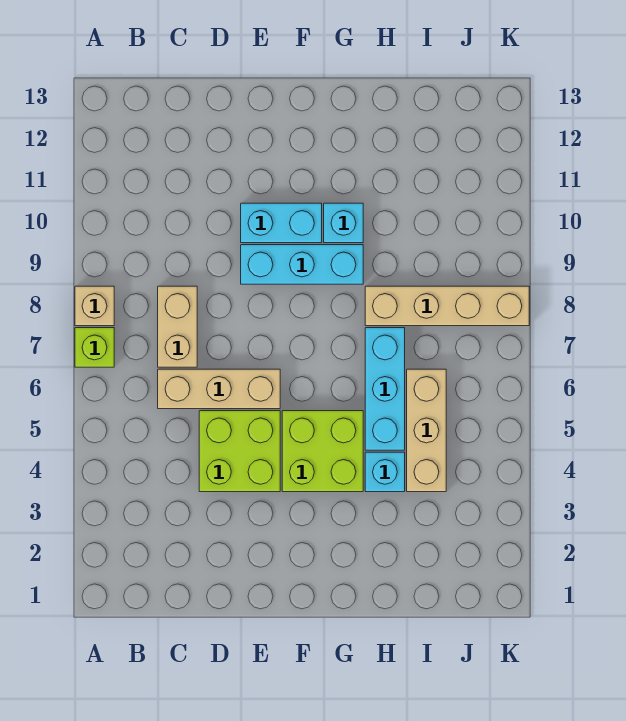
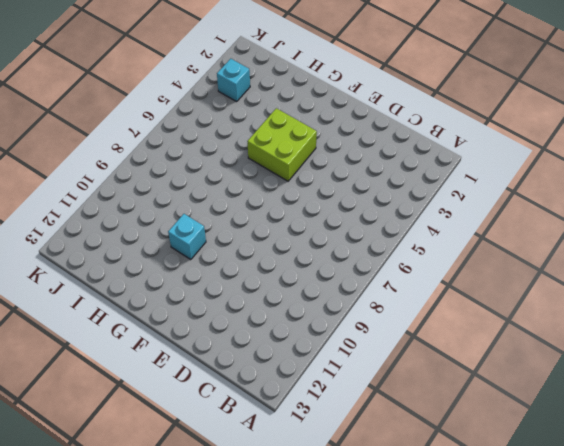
cyan 1x1 brick [217,59,250,102] -> cyan 1x1 brick moved to [365,452,405,492]
none -> lime 1x1 brick [75,328,114,367]
none -> tan 1x1 brick [75,286,114,326]
none -> tan 1x3 brick [158,369,280,409]

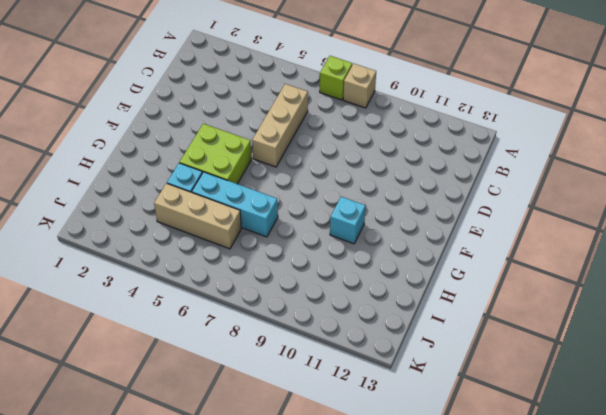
none -> tan 1x2 brick [158,286,197,367]
none -> lime 2x2 brick [199,411,280,492]
none -> cyan 1x3 brick [241,245,363,284]

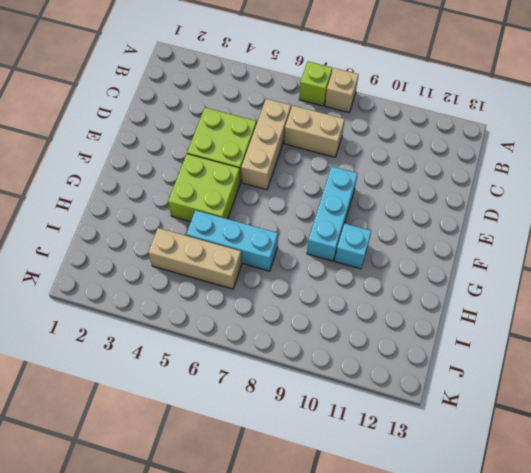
none -> cyan 1x2 brick [241,203,322,243]
none -> cyan 1x1 brick [365,452,405,492]
none -> tan 1x4 brick [365,286,529,326]

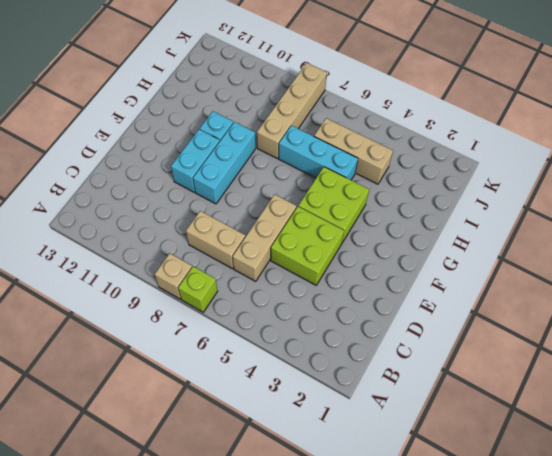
none -> cyan 1x1 brick [365,452,405,492]

